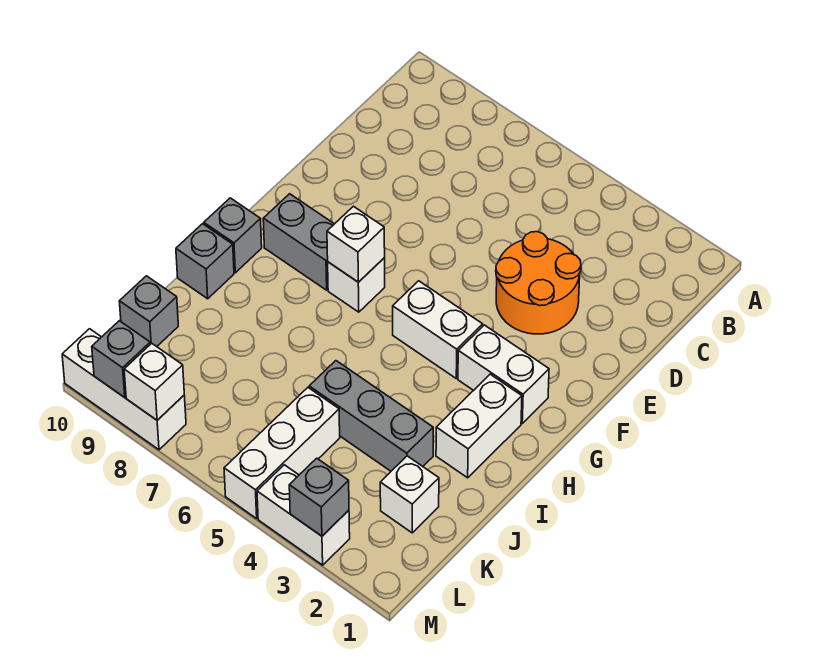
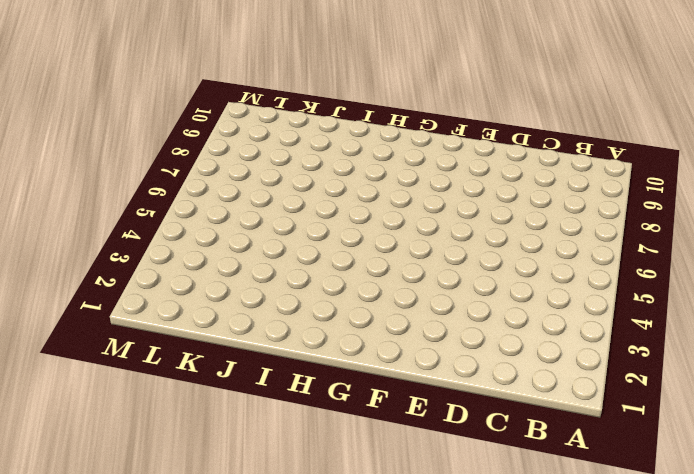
none -> orange 2x2 round brick [496,232,581,334]
none -> white 1x2 brick [458,325,549,423]
none -> white 1x2 brick [393,281,483,378]

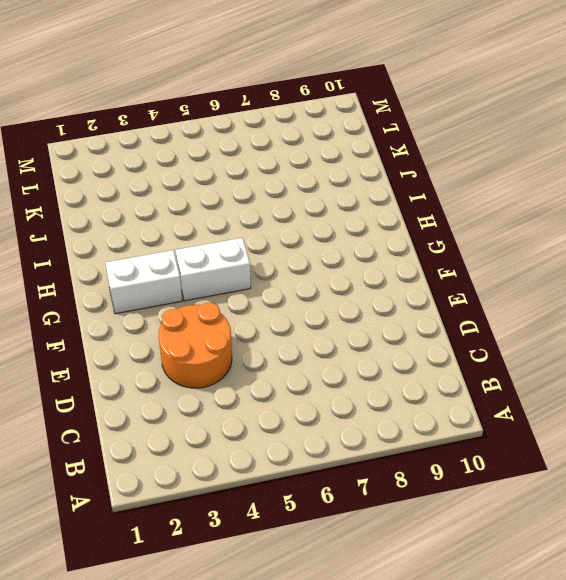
none -> white 1x1 brick [328,258,385,312]
none -> grey 1x2 brick [263,194,334,290]
none -> white 1x2 brick [436,374,522,478]

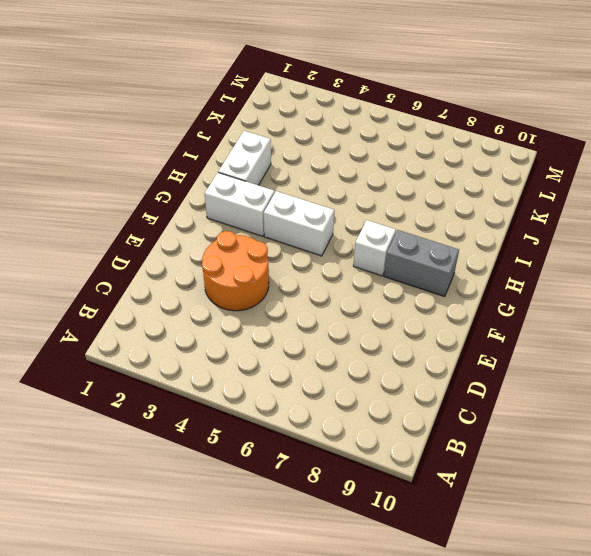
none -> grey 1x1 brick [204,198,262,273]
none -> grey 1x1 brick [176,224,234,299]
none -> grey 1x3 brick [309,361,433,471]

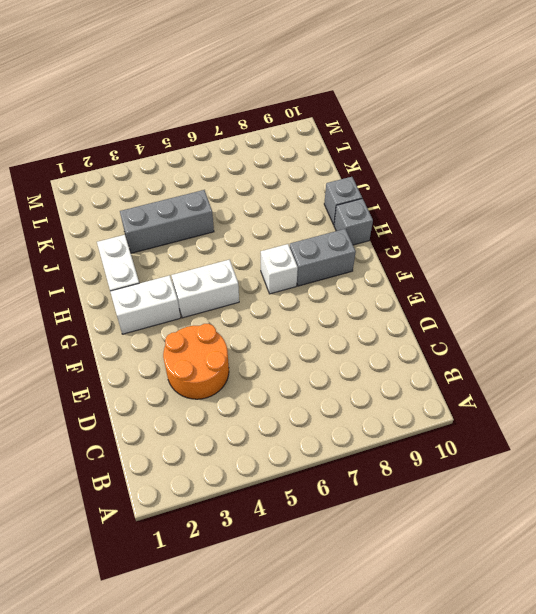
none -> white 1x1 brick [380,456,439,533]
none -> white 1x3 brick [224,388,340,519]
none -> grey 1x1 brick [119,276,178,347]

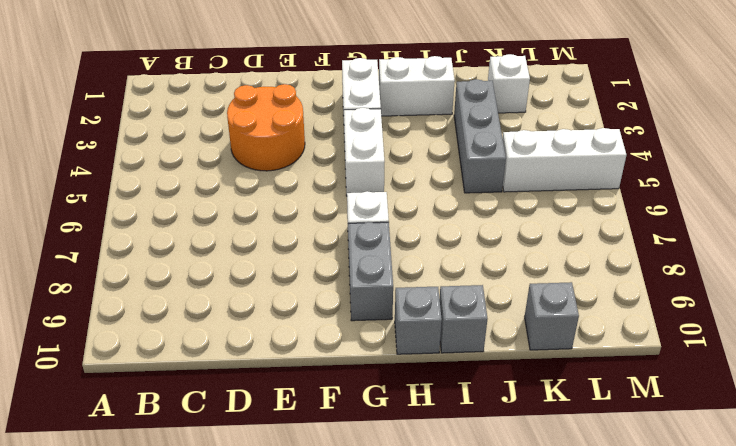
none -> white 1x2 brick [257,465,350,565]
none -> white 1x3 brick [62,329,186,450]
none -> white 1x1 brick [327,206,385,282]

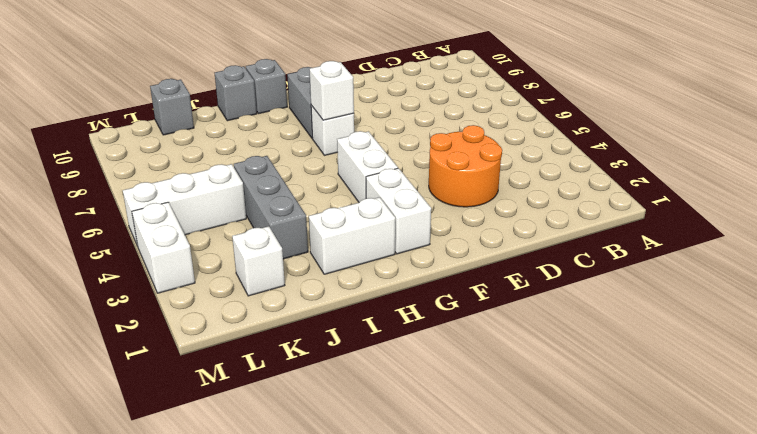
none -> white 1x3 brick [62,329,186,450]
none -> grey 1x1 brick [289,458,349,536]
none -> white 1x1 brick [124,343,184,420]

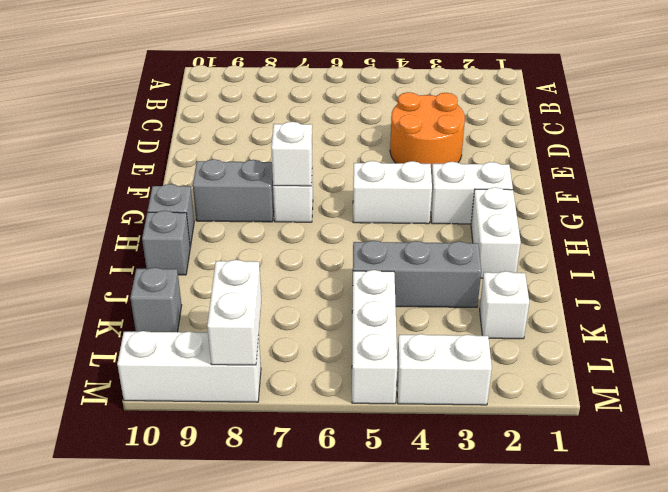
white 1x2 brick [207,260,261,365] -> white 1x1 brick [124,343,184,420]
none -> grey 1x1 brick [289,458,349,536]
none -> grey 1x1 brick [92,321,150,397]

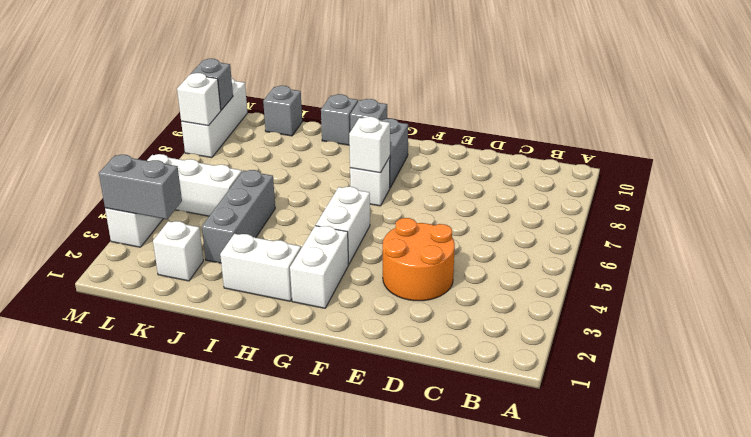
grey 1x2 brick [99,155,182,219] -> grey 1x1 brick [289,458,349,536]

